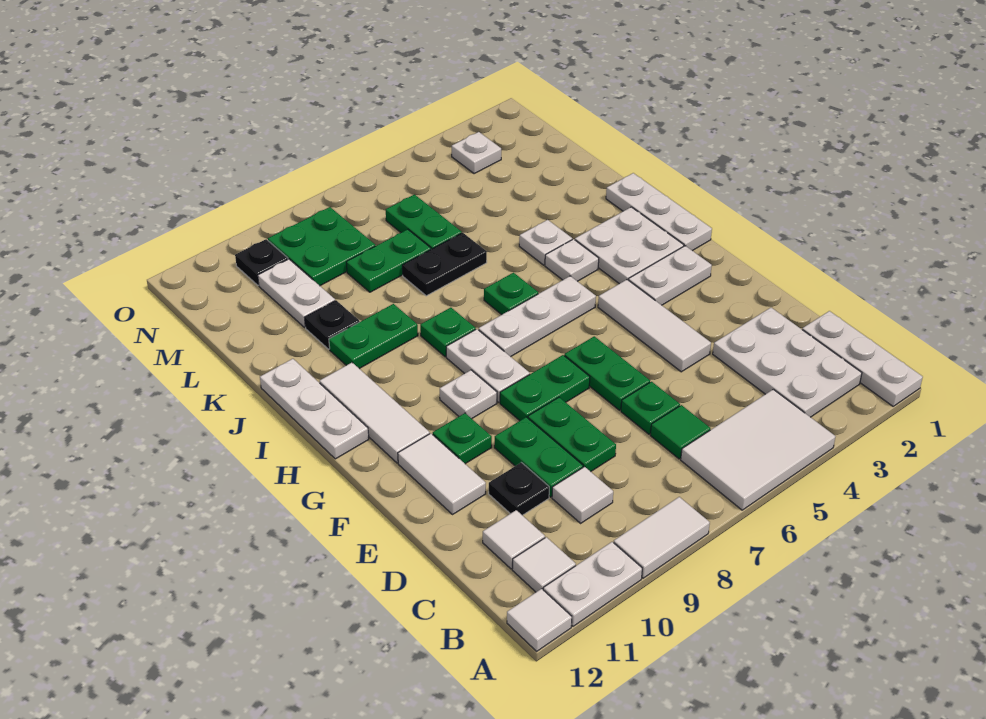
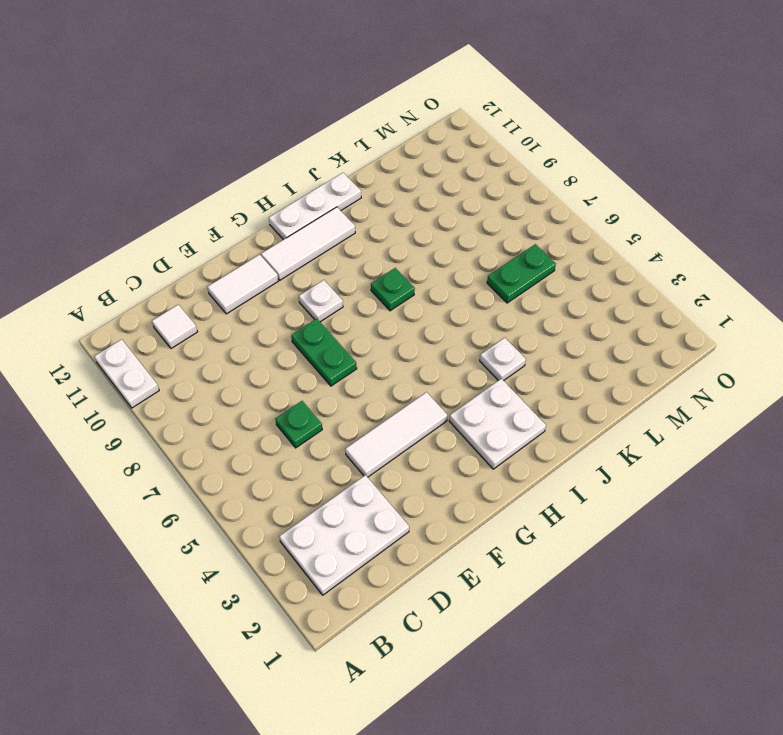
none -> white 1x3 plate [802,311,923,406]
none -> white 2x3 tile [681,389,835,510]
none -> white 1x2 tile [614,497,710,578]
none -> white 1x1 tile [507,589,572,651]

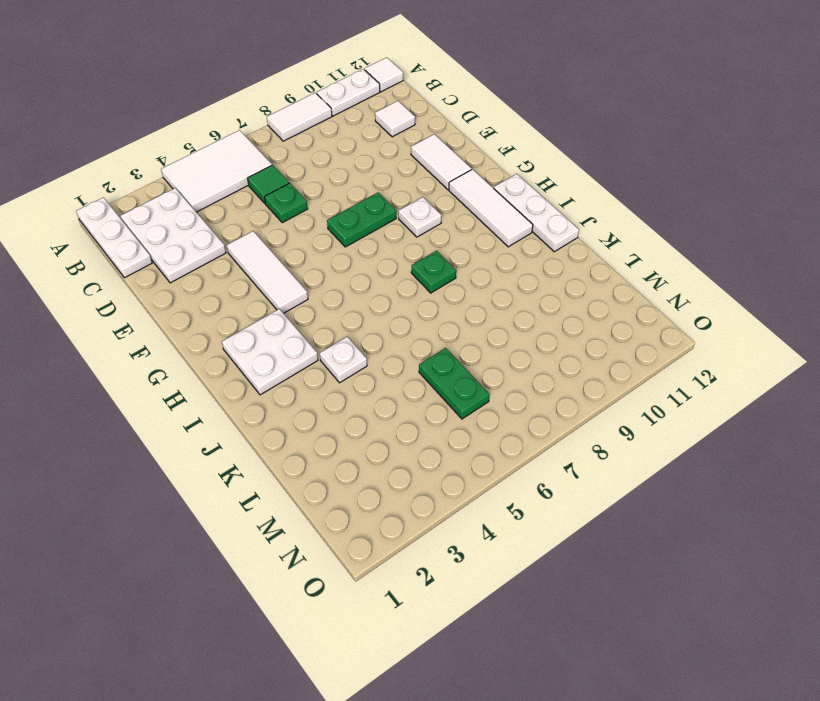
none -> white 1x1 tile [512,537,576,592]
none -> white 1x1 tile [552,467,613,523]
none -> green 1x2 plate [528,397,616,472]
none -> green 1x2 plate [494,417,583,497]

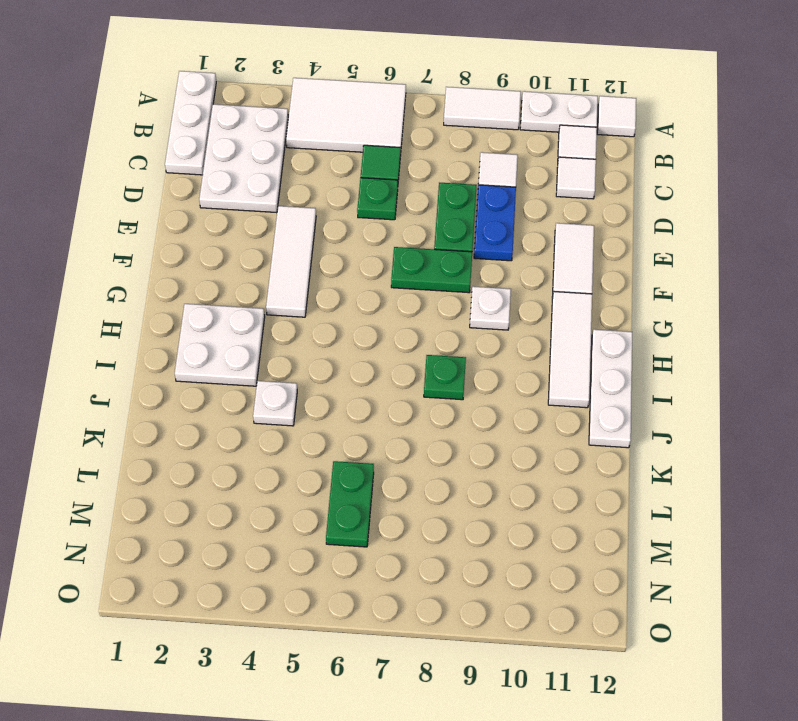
blue 1x2 plate [474,185,516,261] -> green 1x2 plate [494,417,583,497]
none -> black 1x1 plate [489,462,549,515]
none -> green 1x2 plate [564,336,650,410]
none -> green 1x1 plate [433,413,492,464]
none -> white 1x2 plate [628,246,712,305]

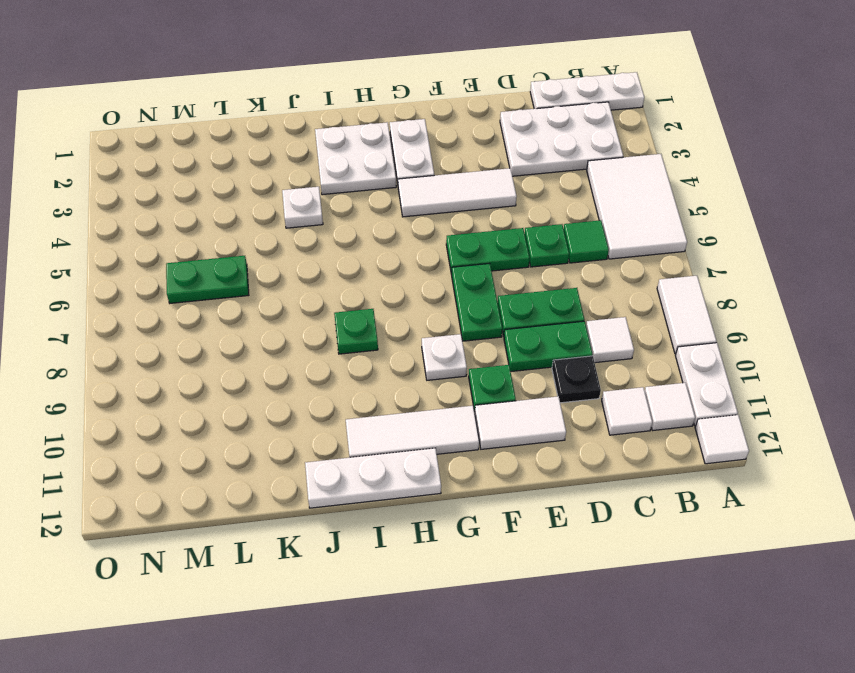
none -> white 1x2 plate [446,329,530,402]
none -> white 1x3 plate [606,173,712,251]
none -> white 1x3 plate [479,276,596,357]
none -> white 1x1 plate [545,239,599,281]

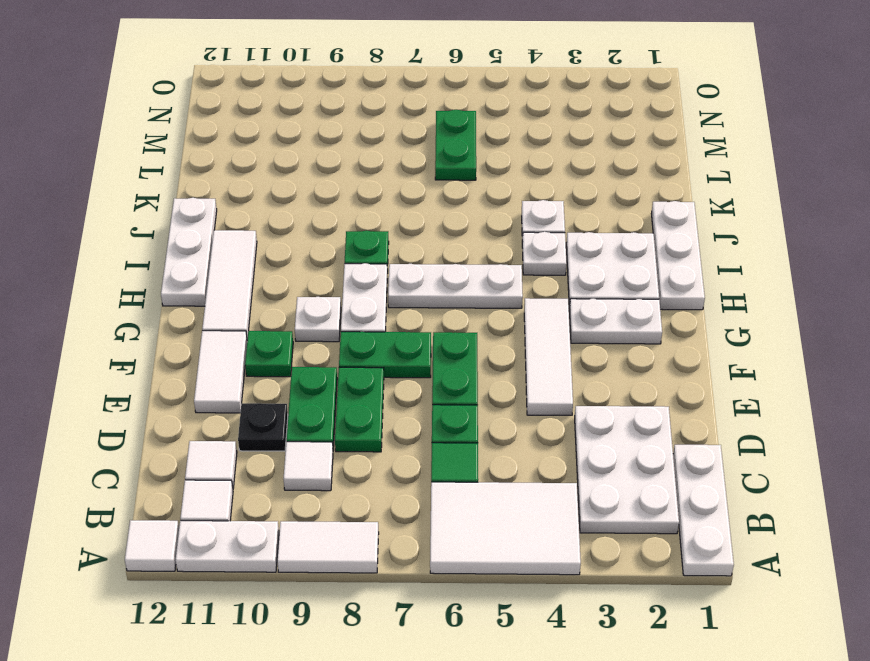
none -> green 1x1 plate [484,273,538,315]
none -> green 1x2 plate [329,304,418,369]
none -> black 1x2 plate [402,233,487,296]
none -> black 1x1 plate [305,300,360,349]

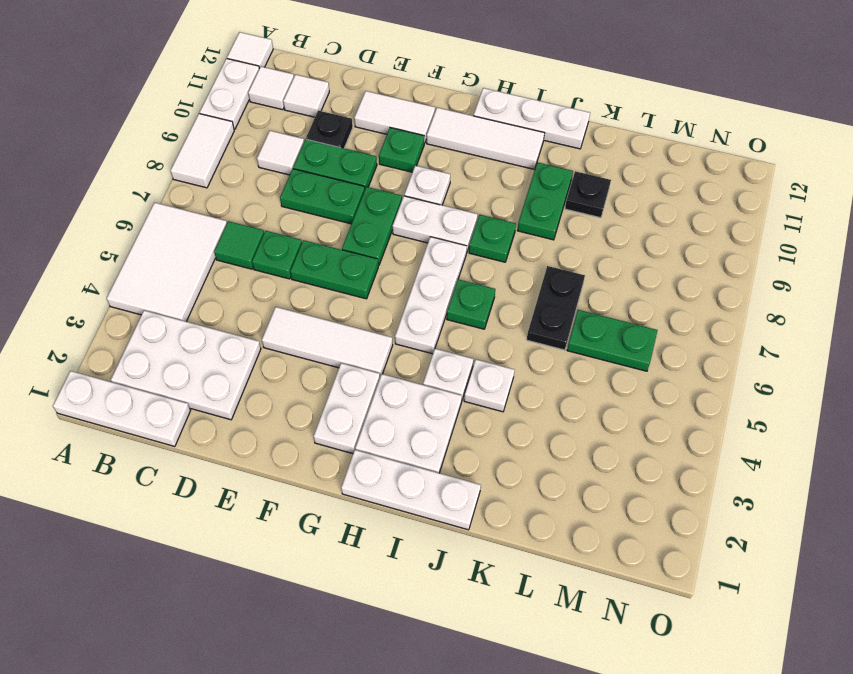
none -> green 1x2 plate [346,229,431,292]
none -> white 1x2 plate [258,259,335,328]
none -> green 2x2 plate [268,207,376,286]
none -> white 1x1 plate [452,132,501,174]

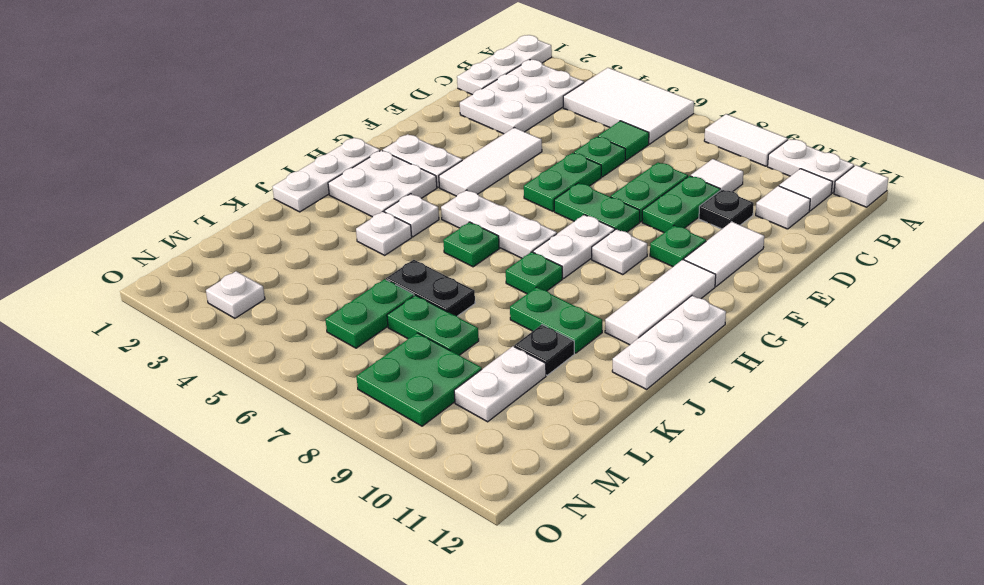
none -> black 1x1 plate [235,239,288,285]

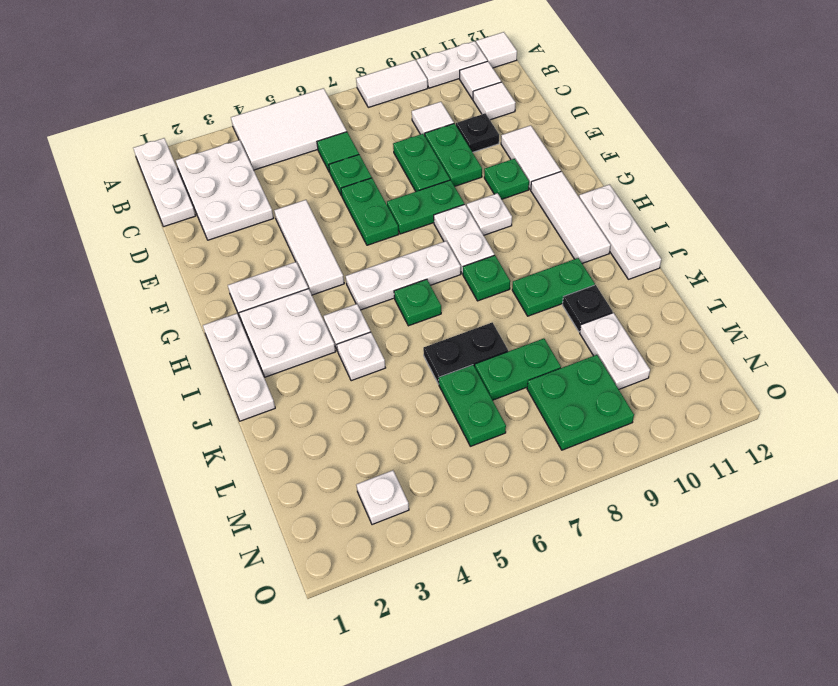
none -> black 1x1 plate [235,239,288,285]

